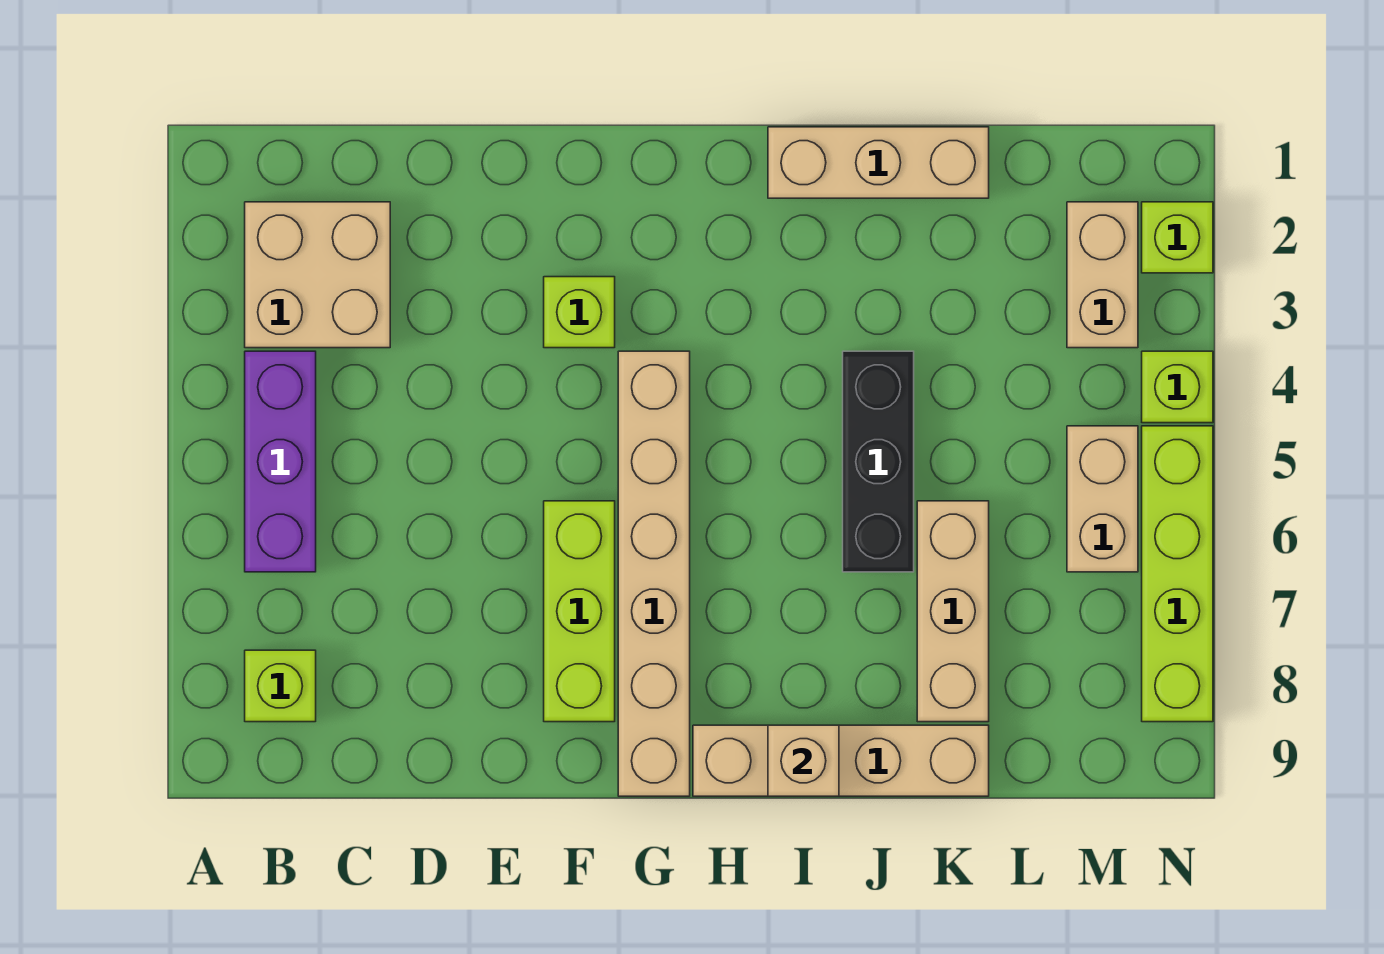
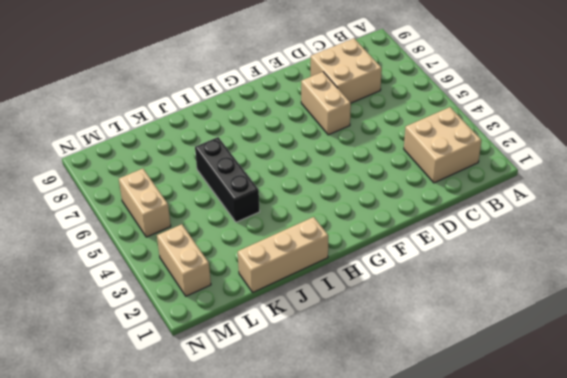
tan 2x2 brick [311,38,382,103] -> none
tan 1x2 brick [301,72,351,135] -> none
none -> purple 1x3 brick [245,351,316,572]
none -> lime 1x1 brick [245,650,316,722]
none -> lime 1x1 brick [544,277,615,348]

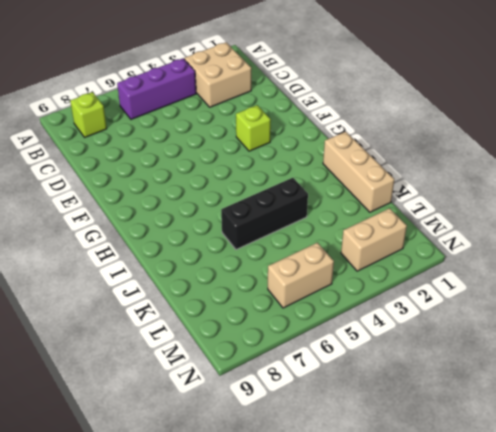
none -> lime 1x3 brick [544,501,615,722]
none -> tan 1x6 brick [618,351,690,796]
none -> tan 1x4 brick [693,725,989,796]

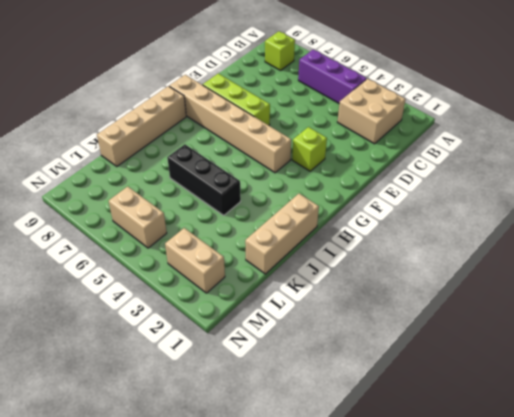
none -> tan 1x3 brick [917,501,989,722]
none -> lime 1x1 brick [1142,202,1213,273]
none -> lime 1x1 brick [1142,351,1213,423]

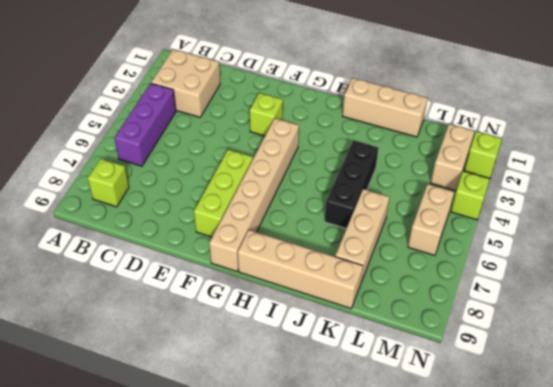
none -> lime 1x4 brick [1142,426,1213,722]
none -> tan 1x1 brick [768,725,839,796]

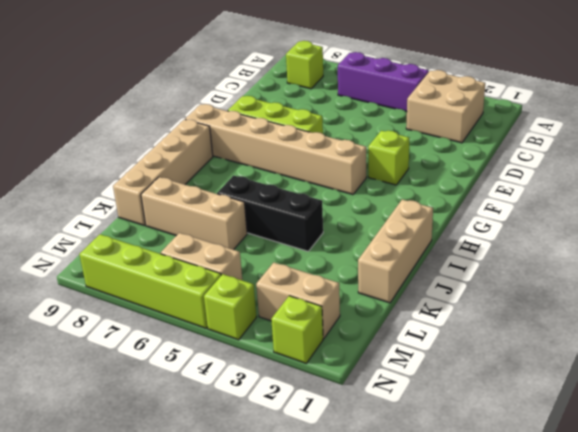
none -> tan 1x1 brick [768,725,839,796]

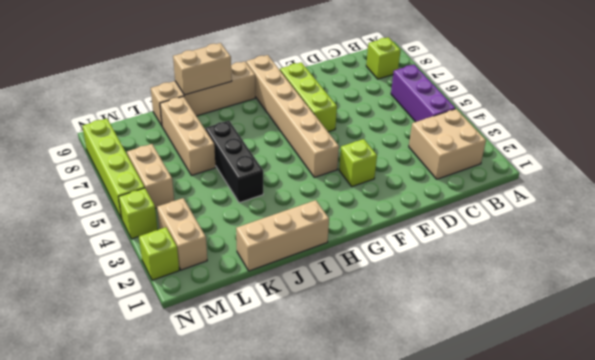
tan 1x2 brick [173,43,232,95] -> tan 1x1 brick [768,725,839,796]

